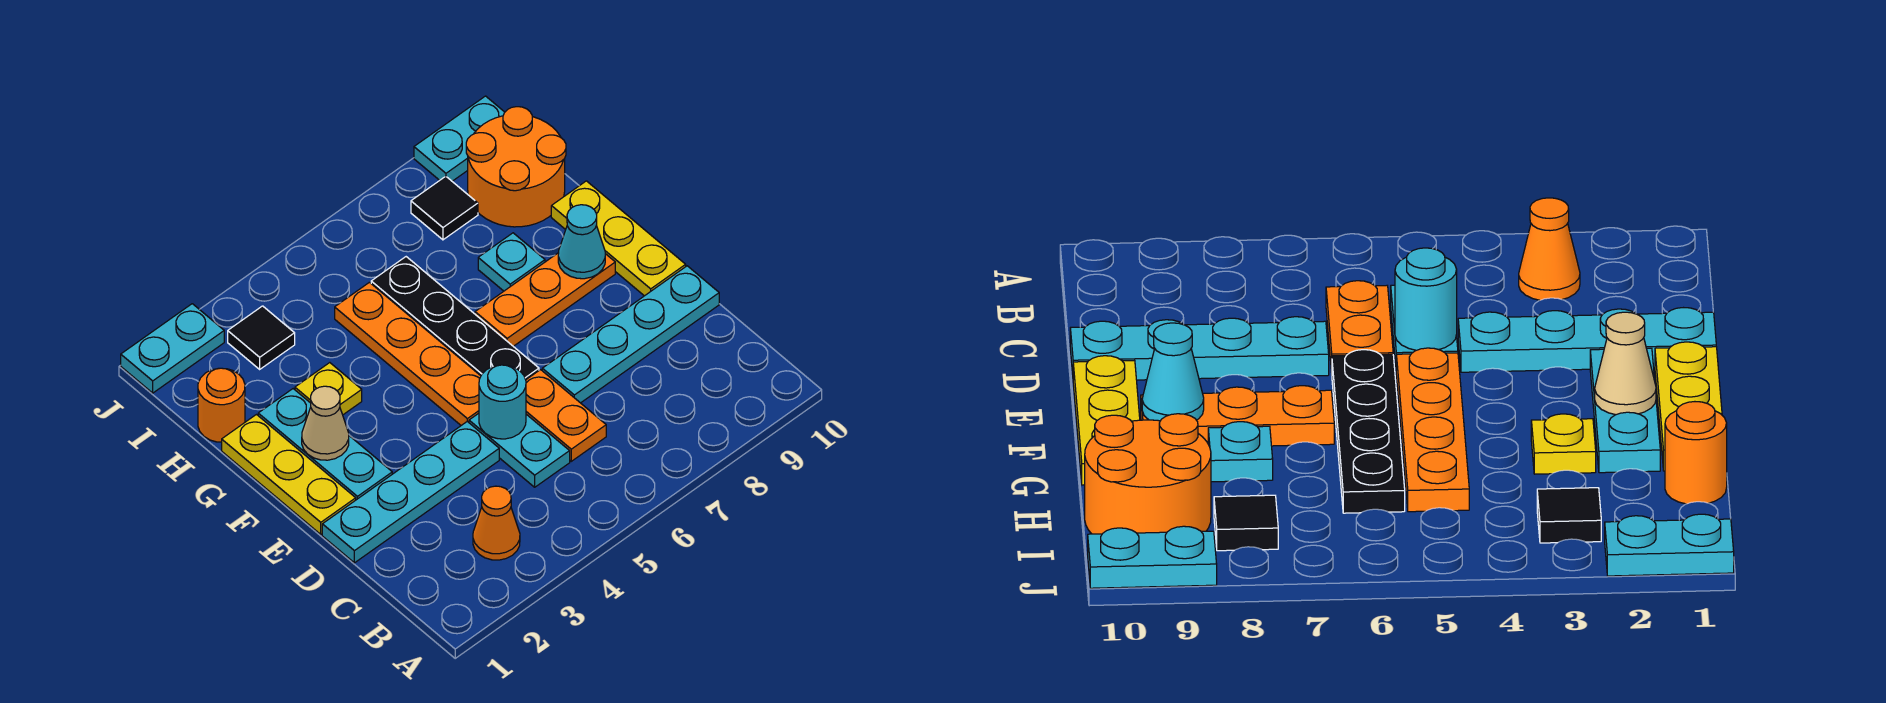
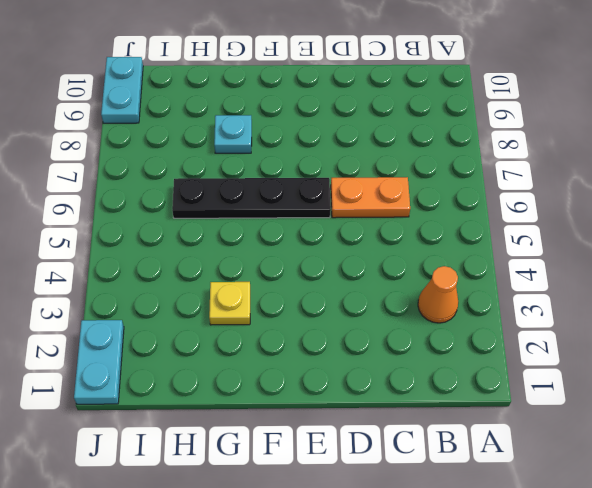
none -> cyan 1x2 plate [469,413,570,487]
none -> cyan 1x4 plate [322,422,499,563]
none -> cyan 1x4 plate [542,266,719,403]

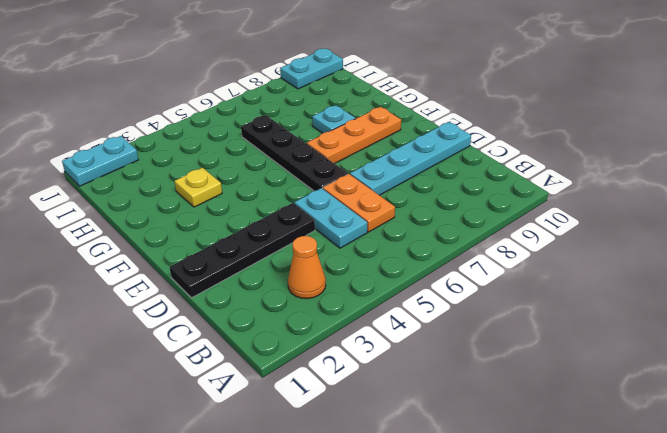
black 1x4 plate [169,203,315,298] -> cyan 1x4 plate [322,422,499,563]
none -> yellow 1x3 plate [222,415,356,534]
none -> cyan 1x3 plate [258,389,392,500]
none -> orange 1x4 plate [335,282,481,425]

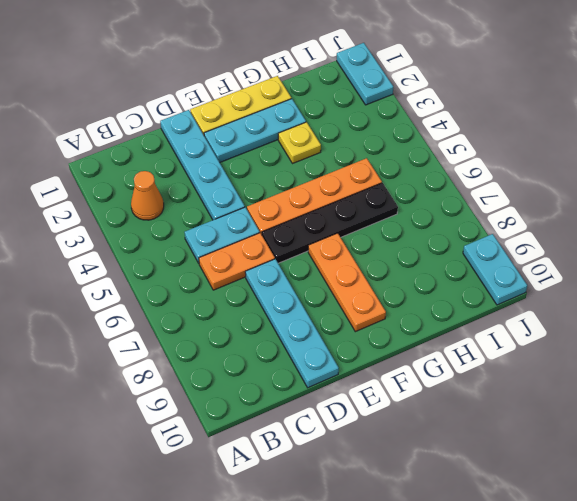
none -> yellow 1x3 plate [551,181,686,296]
none -> cyan 1x1 plate [478,233,545,291]
none -> orange 1x1 round brick [198,368,245,442]

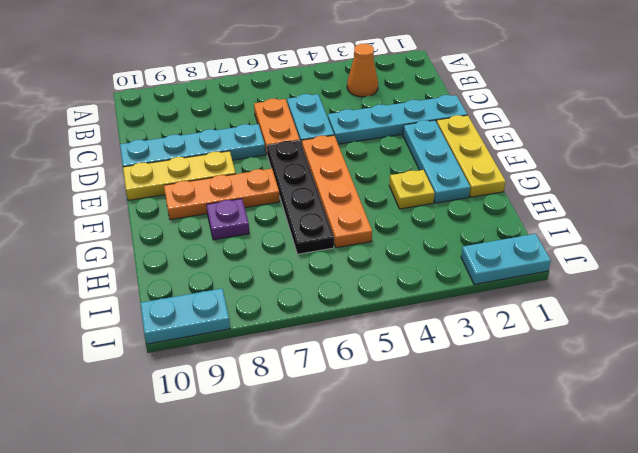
yellow 1x3 plate [123,151,236,200] -> yellow 1x3 plate turned to [551,181,686,296]
purple 1x1 plate [207,199,249,240] -> cyan 1x1 plate [478,233,545,291]
none -> orange 1x1 round brick [198,368,245,442]
none -> orange 2x2 round brick [466,107,566,227]
none -> black 1x1 tile [228,306,295,369]

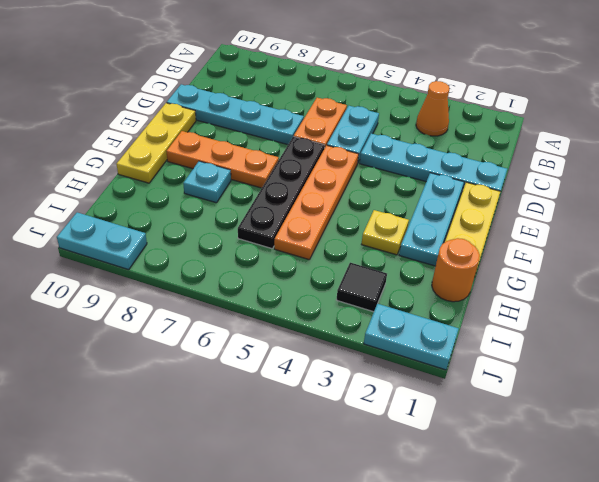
none -> orange 2x2 round brick [466,107,566,227]
none -> black 1x1 tile [411,176,478,240]
none -> cyan 1x1 round brick [479,365,526,439]

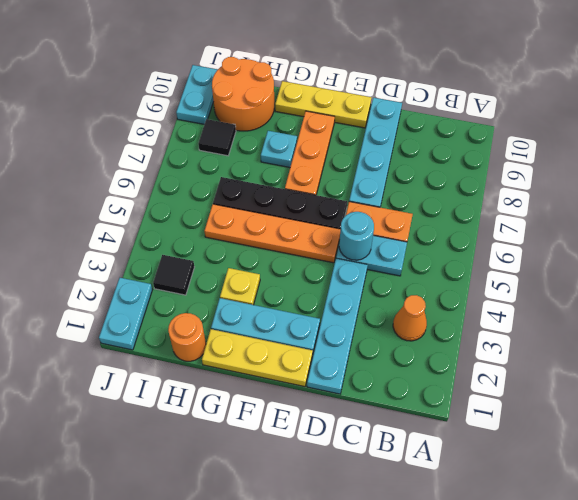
none -> tan 1x1 cone [302,386,349,460]
none -> cyan 1x1 cone [558,205,605,279]

